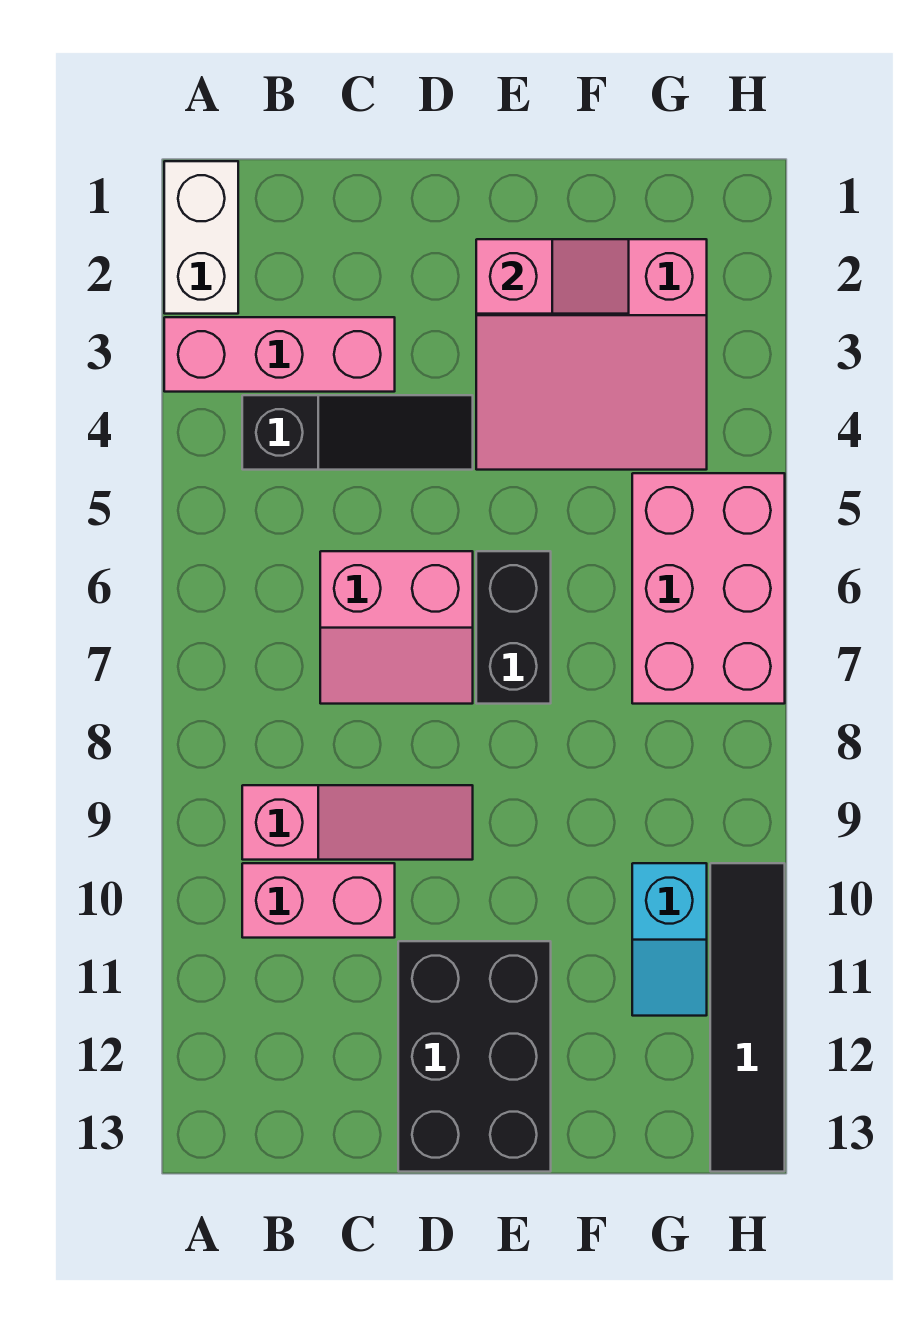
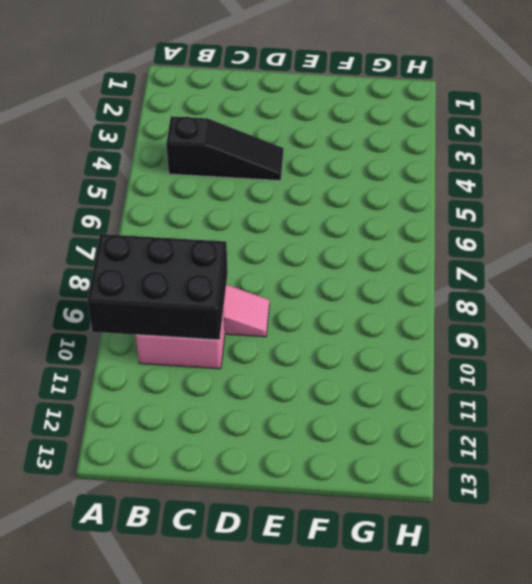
black 2x3 brick [87,234,228,340] -> black 2x3 brick turned to [398,941,551,1172]
none -> white 1x2 brick [164,161,238,314]
none -> pink 1x3 brick [164,317,395,392]
none -> pink 2x2 slope [320,551,473,704]

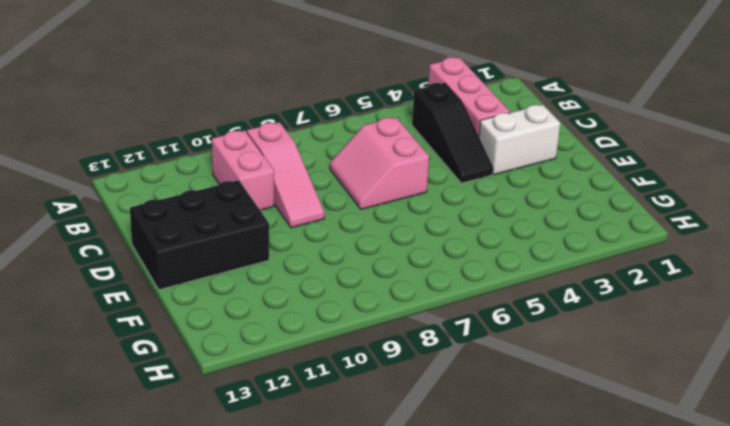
white 1x2 brick [479,105,560,175] -> white 1x2 brick moved to [164,161,238,314]
none -> pink 3x3 slope [476,239,707,470]
none -> black 1x2 brick [476,551,551,704]
none -> pink 2x3 brick [632,473,785,704]

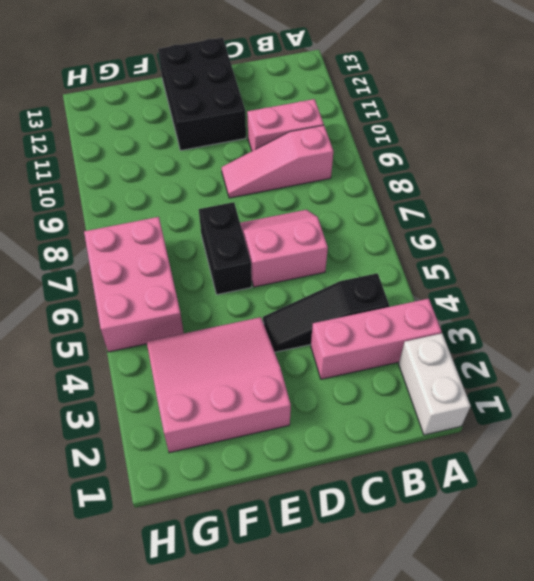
none -> cyan 1x2 slope [632,863,707,1016]
none -> black 1x4 tile [710,863,785,1172]
none -> pink 1x2 slope [476,239,629,314]

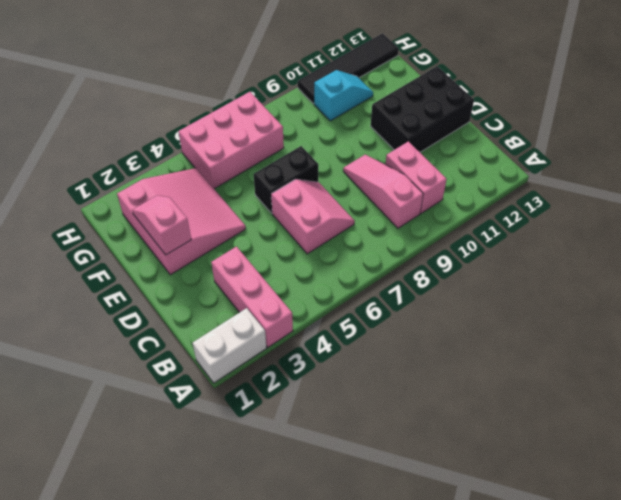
none -> black 1x3 slope [242,395,473,470]

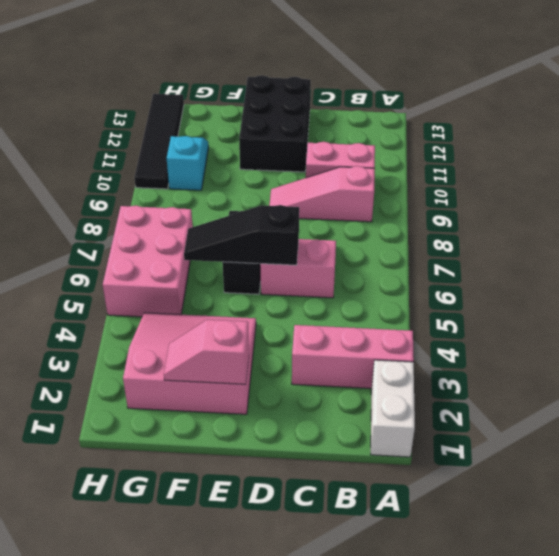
black 1x3 slope [184,205,299,265] -> black 1x3 slope moved to [242,395,473,470]

